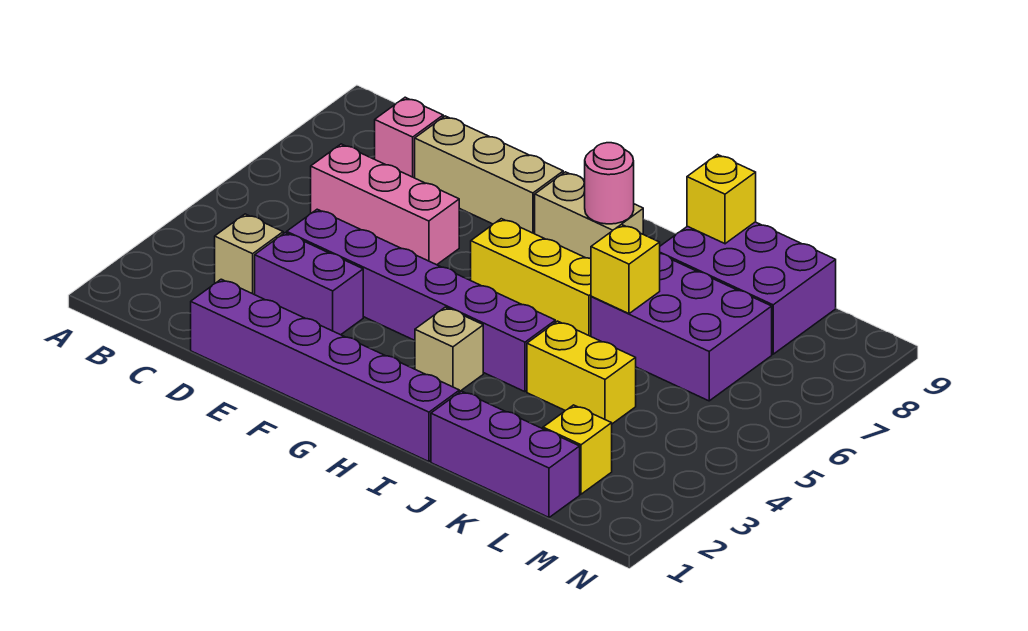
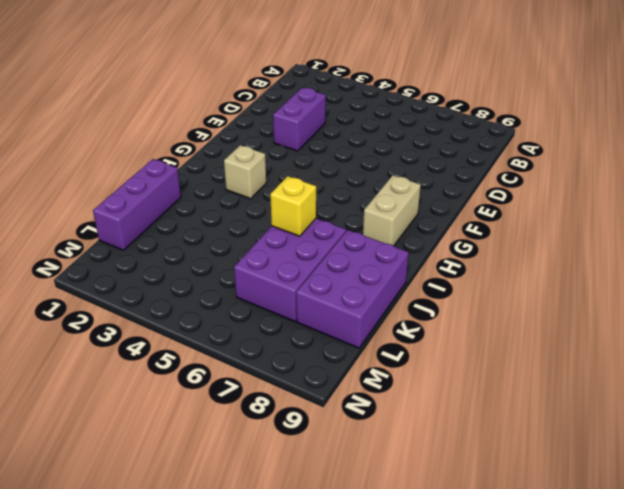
none -> tan 1x1 brick [215,214,283,295]
none -> pink 1x3 brick [311,144,459,265]
none -> pink 1x1 brick [375,97,443,178]

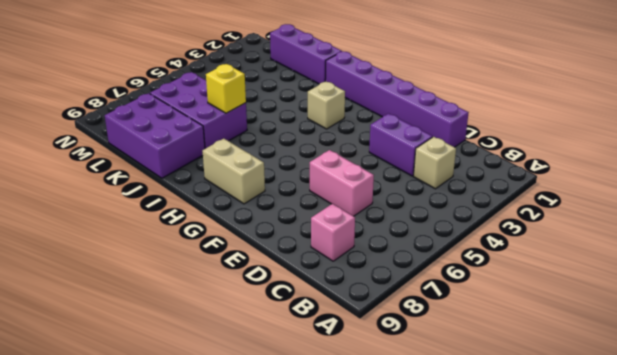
pink 1x2 brick [310,150,374,216] -> pink 1x3 brick [311,144,459,265]
none -> purple 1x6 brick [287,209,555,392]
none -> tan 1x3 brick [415,116,563,234]
none -> yellow 1x3 brick [471,219,591,336]

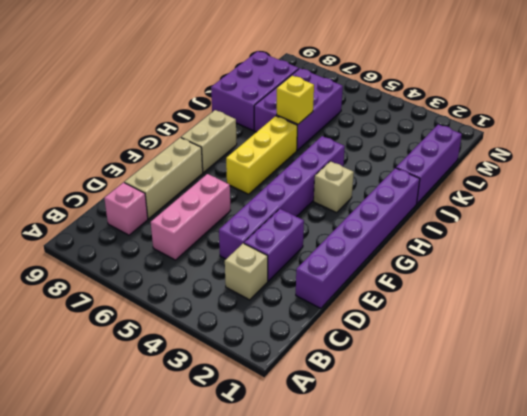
none -> yellow 1x2 brick [527,321,636,424]
none -> yellow 1x1 brick [543,405,612,494]
none -> pink 1x1 round brick [584,143,634,224]

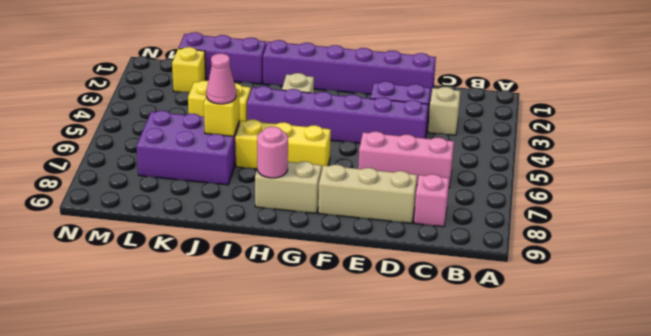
pink 1x1 cone [206,53,236,104] -> none
none -> purple 2x3 brick [660,222,836,354]
none -> yellow 1x1 brick [687,155,756,244]

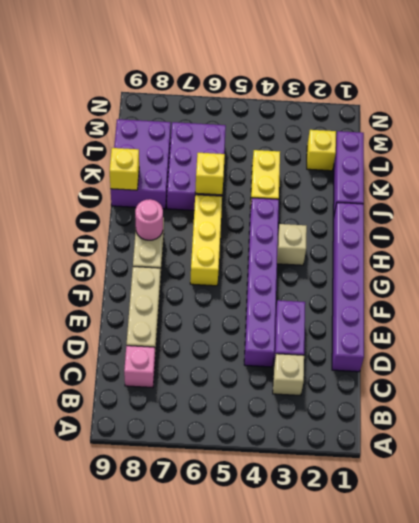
none -> pink 1x3 brick [311,144,459,265]

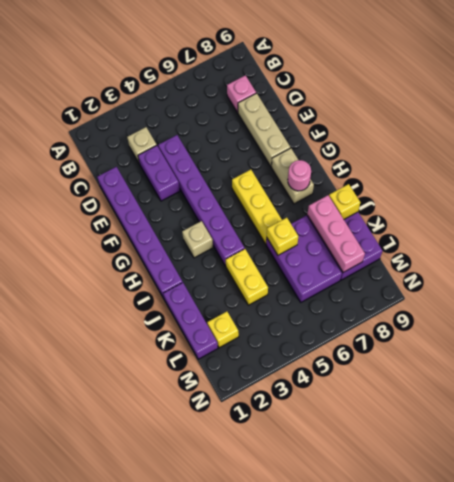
pink 1x3 brick [307,195,365,272] -> pink 1x3 brick moved to [311,144,459,265]

